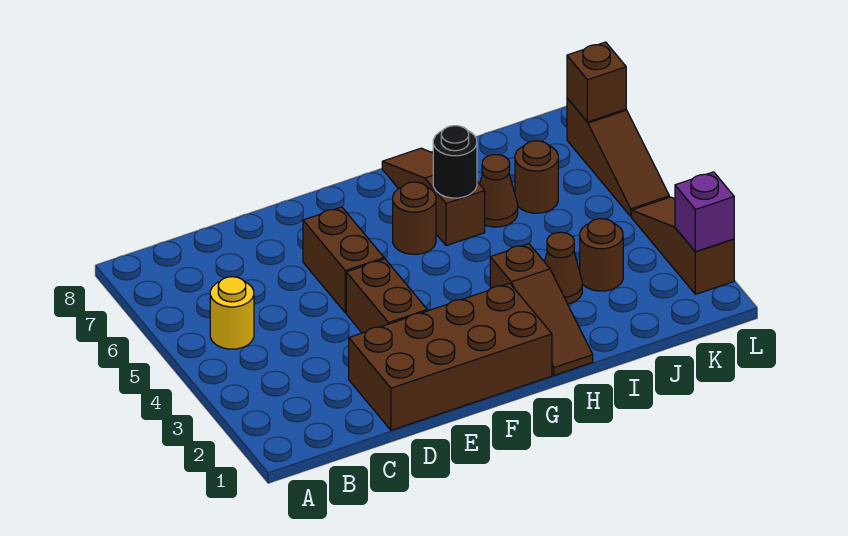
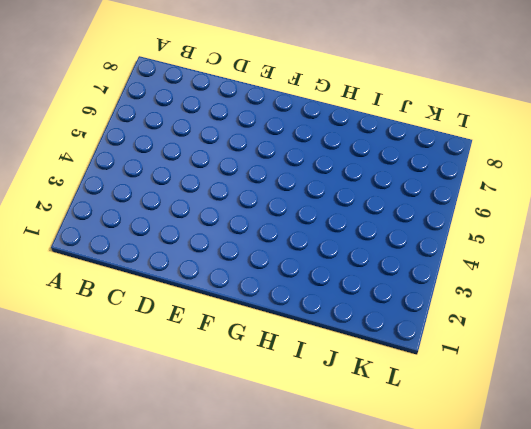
none -> yellow 1x1 round brick [210,277,254,349]
none -> brown 2x4 brick [349,283,552,430]
none -> brown 1x2 brick [346,259,427,333]

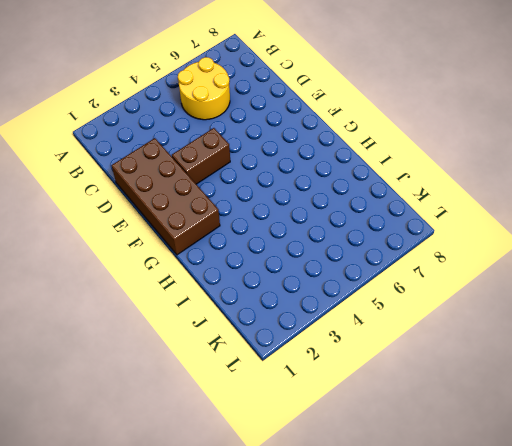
yellow 2x2 round brick [178,57,230,120] -> yellow 1x1 round brick [210,277,254,349]
none -> brown 1x2 brick [303,207,384,313]
none -> brown 1x1 round brick [393,182,436,254]
none -> brown 1x3 slope [490,244,593,375]

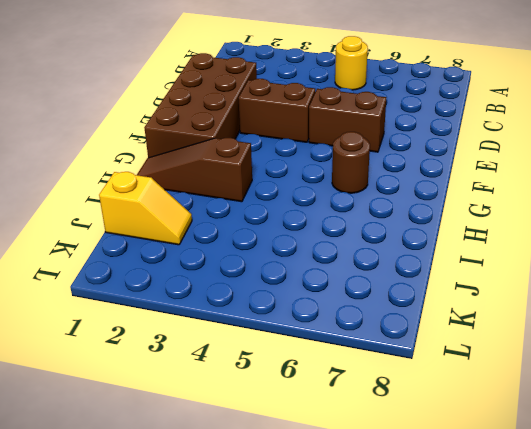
yellow 1x2 slope [99,172,192,245] -> none
none -> brown 1x3 slope [382,148,485,246]
none -> brown 1x1 cone [545,232,582,304]
none -> brown 1x1 cone [480,155,518,227]

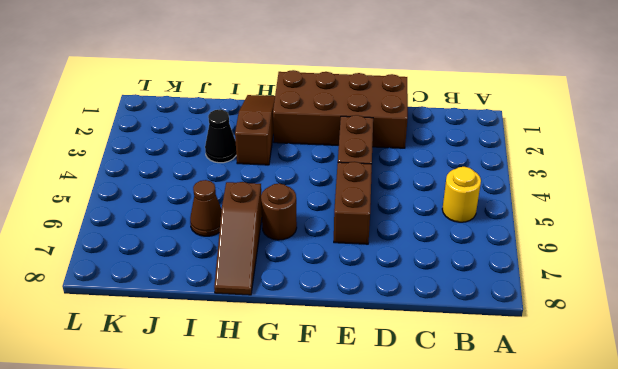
black 1x1 cone [205,110,236,163] -> brown 1x1 cone [545,232,582,304]
none -> brown 1x1 round brick [580,219,623,291]
none -> brown 1x1 round brick [515,141,558,213]
none -> brown 1x3 slope [632,197,734,294]

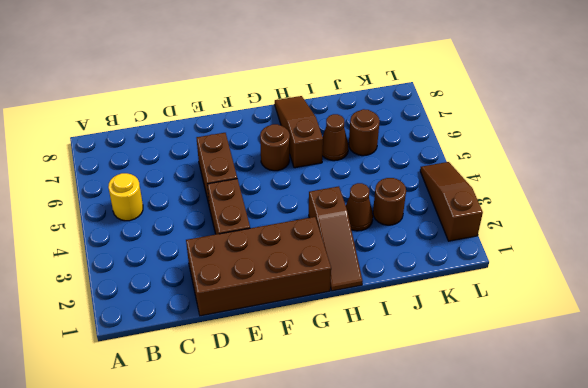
none -> brown 1x3 slope [567,98,669,216]
none -> black 1x1 round brick [433,126,477,198]
none -> purple 1x1 brick [675,172,734,252]

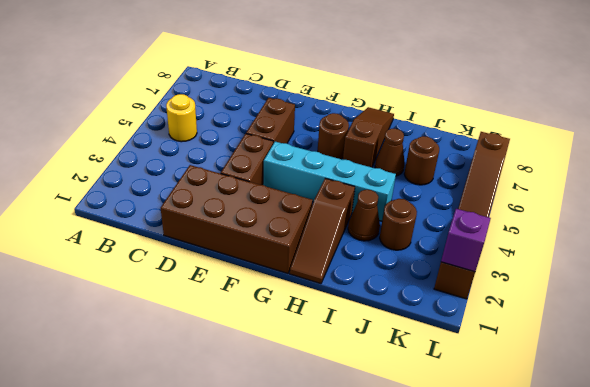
cyan 1x4 brick [263,142,396,221] -> none
none -> black 1x1 round brick [433,126,477,198]
none -> brown 1x1 brick [567,42,626,122]

